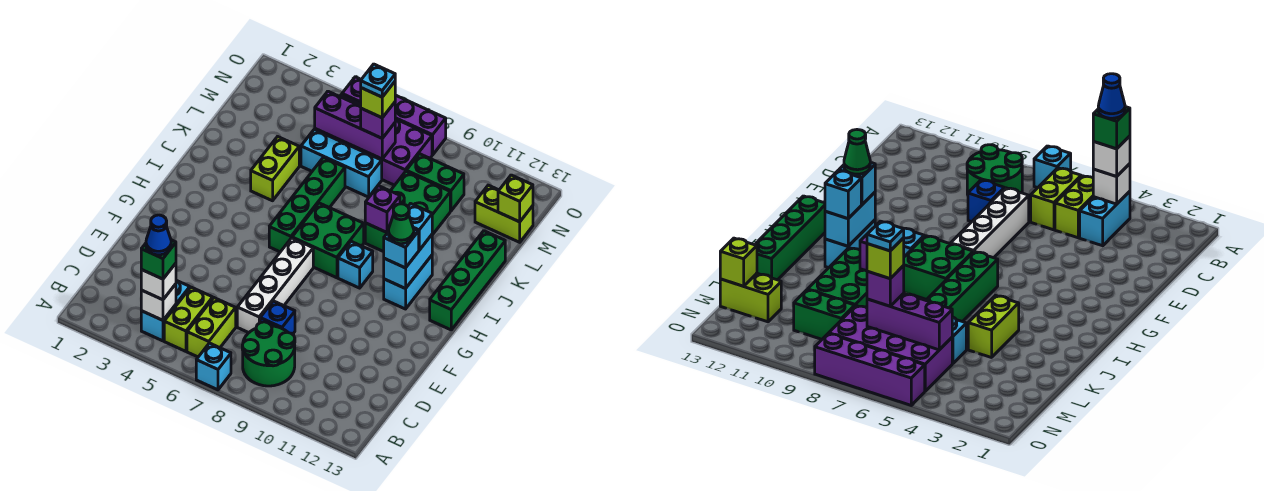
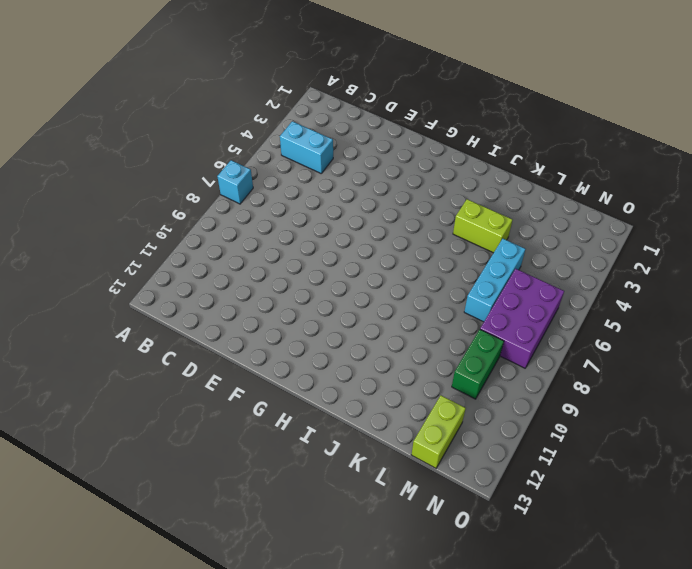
purple 2x3 brick [480,269,564,368] -> purple 2x4 brick [315,94,432,185]
none -> lime 1x2 brick [164,287,213,351]
none -> lime 1x2 brick [187,298,236,357]
none -> green 2x2 round brick [242,322,295,386]
none -> white 1x4 brick [237,238,313,333]

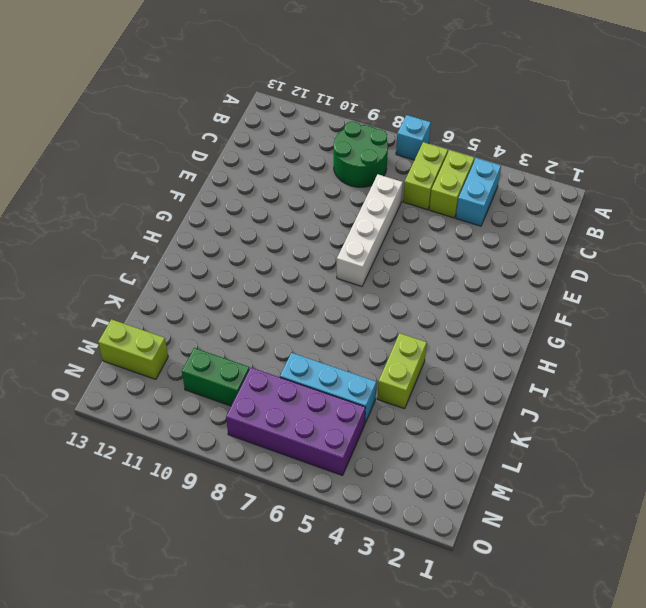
none -> blue 1x1 brick [260,301,295,334]
none -> green 1x4 brick [269,157,345,252]
none -> green 2x2 brick [292,203,364,278]
none -> cyan 1x1 brick [338,241,373,288]

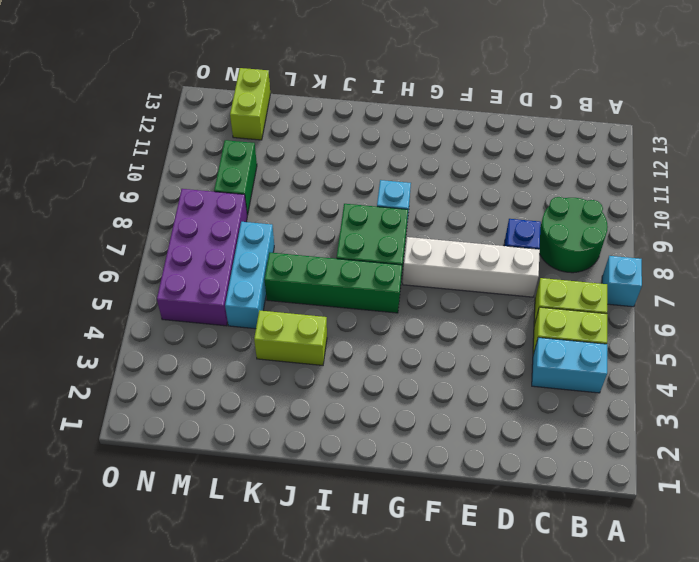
none -> cyan 1x2 brick [384,256,432,309]
none -> green 1x4 brick [430,231,505,330]
none -> green 2x3 brick [365,171,450,252]
none -> purple 1x4 brick [342,77,446,155]

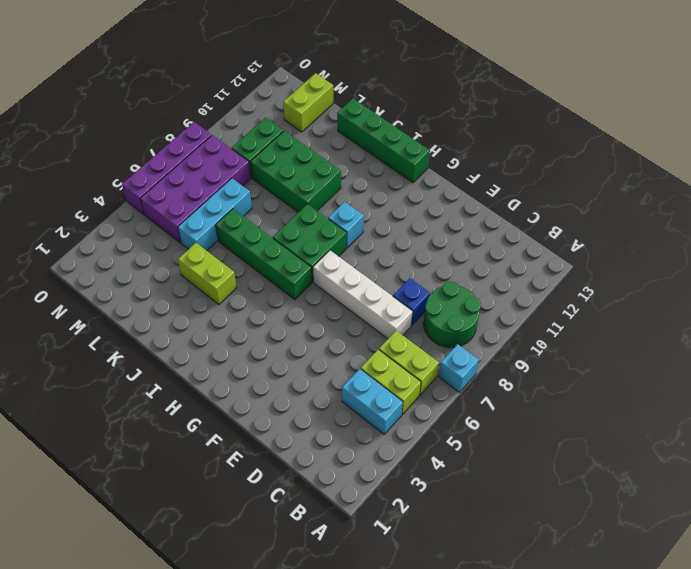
none -> cyan 1x2 brick [384,256,432,309]
none -> white 1x1 brick [141,284,176,320]
none -> cyan 1x2 brick [384,235,432,289]
none -> purple 1x1 brick [365,186,400,233]

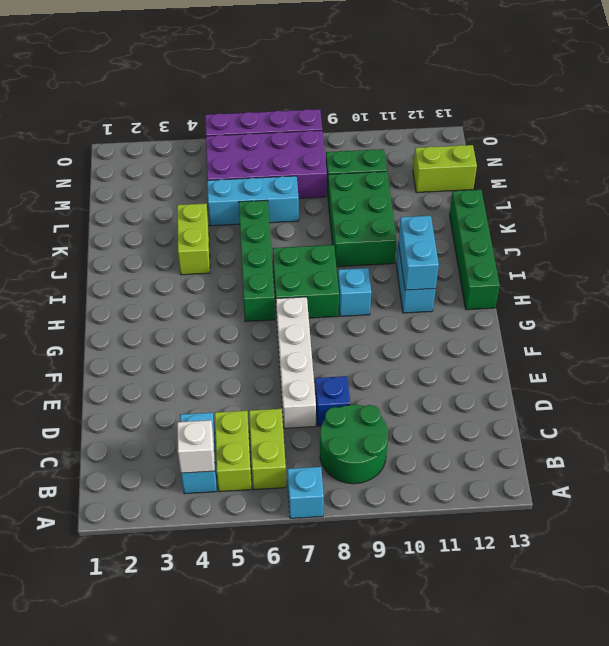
none -> purple 1x1 brick [365,186,400,233]
none -> purple 1x3 brick [315,91,395,159]
none -> lime 1x1 brick [498,175,533,222]
none -> white 1x1 brick [141,263,176,300]

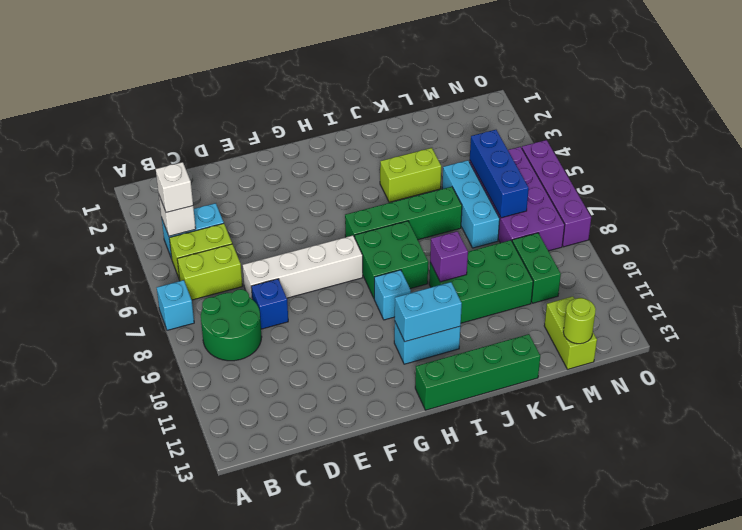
blue 1x3 brick [470,130,529,218] -> purple 1x3 brick [315,91,395,159]
lime 1x1 round brick [563,298,596,344] -> lime 1x1 brick [498,175,533,222]
none -> cyan 1x1 brick [384,229,419,268]
none -> cyan 1x1 brick [408,204,432,250]
none -> purple 1x1 brick [361,102,395,138]
none -> green 1x1 brick [141,240,176,279]

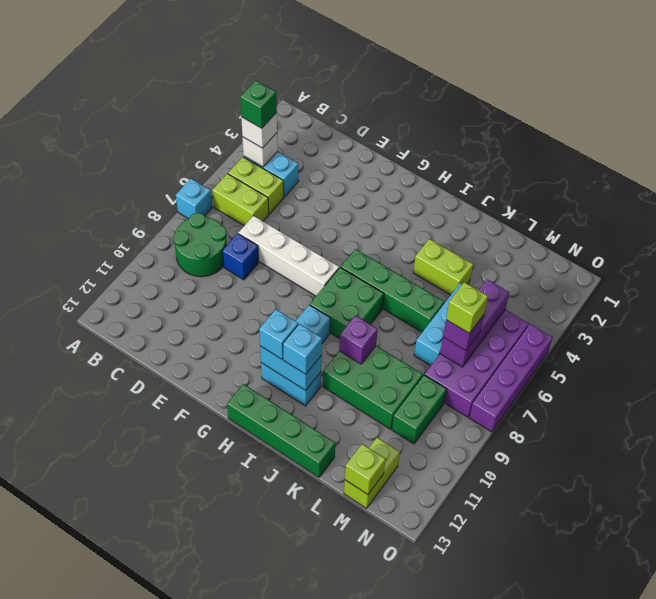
none -> green 1x1 cone [389,204,414,244]
none -> blue 1x1 cone [146,215,171,255]
none -> cyan 1x1 plate [361,64,395,97]

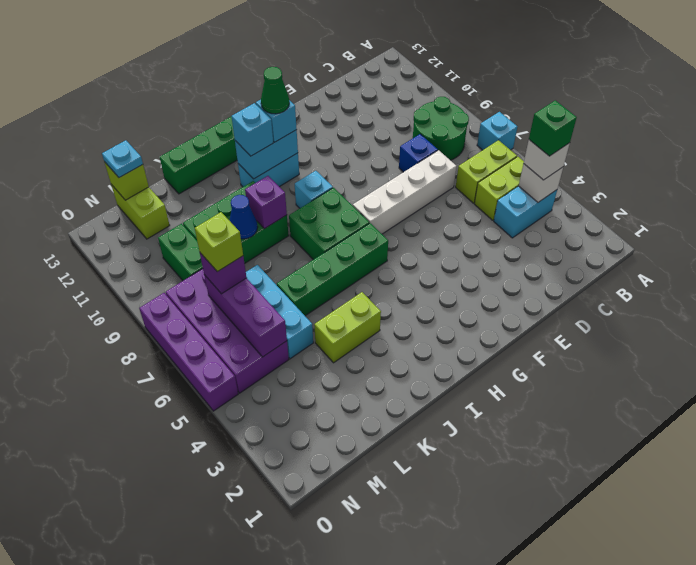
blue 1x1 cone [230,195,258,239] -> blue 1x1 cone moved to [146,215,171,255]
cyan 1x1 plate [102,140,143,178] -> cyan 1x1 plate moved to [361,64,395,97]

